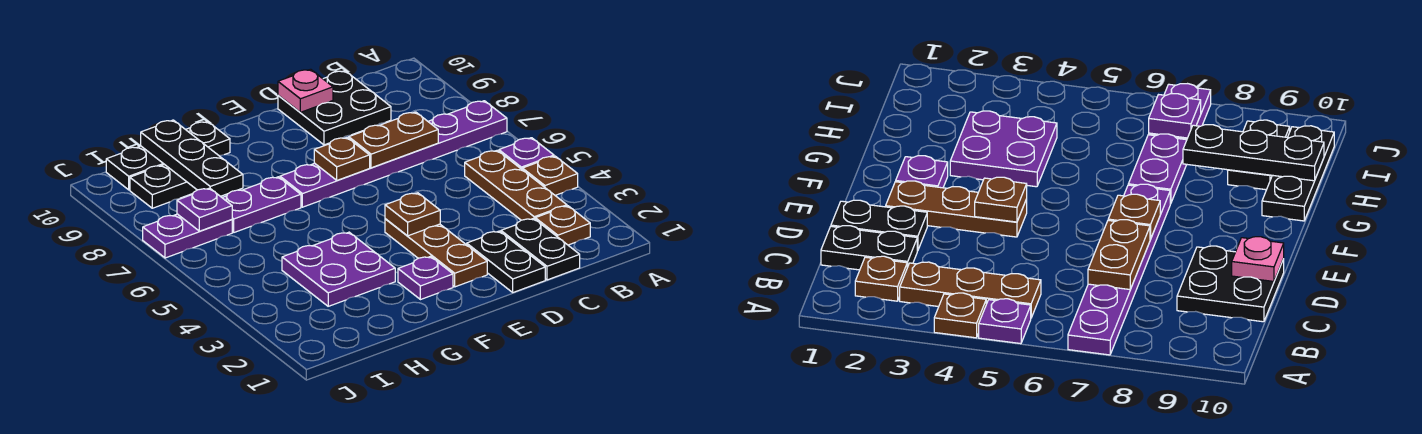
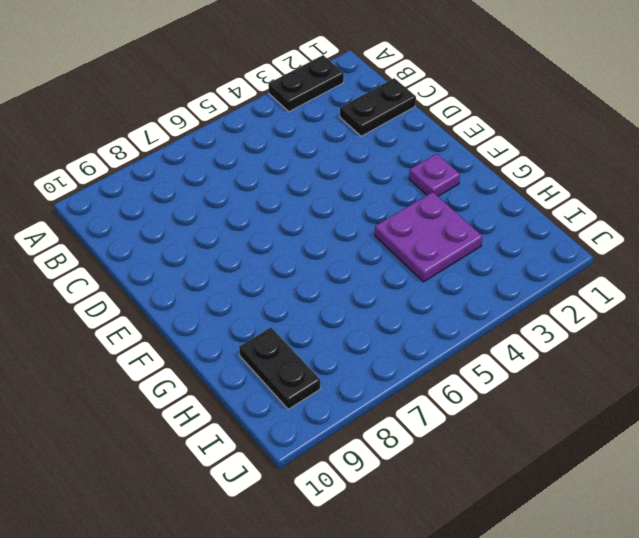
black 1x2 plate [268,55,344,112] -> black 1x2 plate moved to [467,231,545,292]
none -> brown 1x1 plate [522,156,578,195]
none -> purple 1x1 plate [499,138,554,169]
none -> purple 1x6 plate [280,101,507,207]

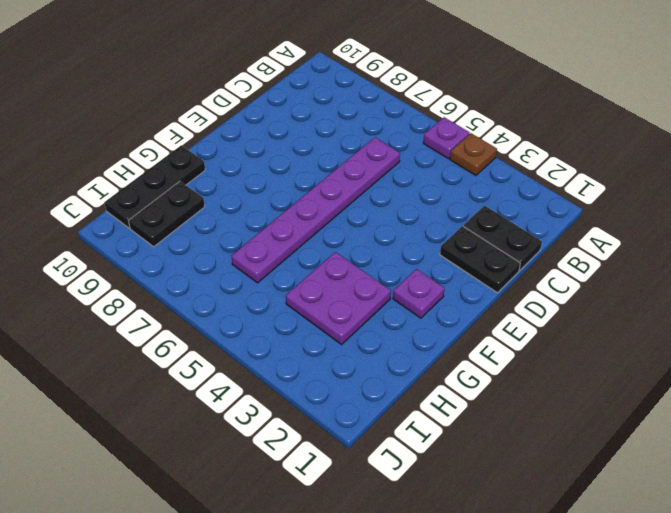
purple 1x6 plate [231,137,400,283] -> purple 1x6 plate moved to [280,101,507,207]
none -> brown 1x1 plate [535,206,590,245]
none -> brown 1x3 plate [465,150,567,220]
none -> black 2x2 plate [278,71,391,145]

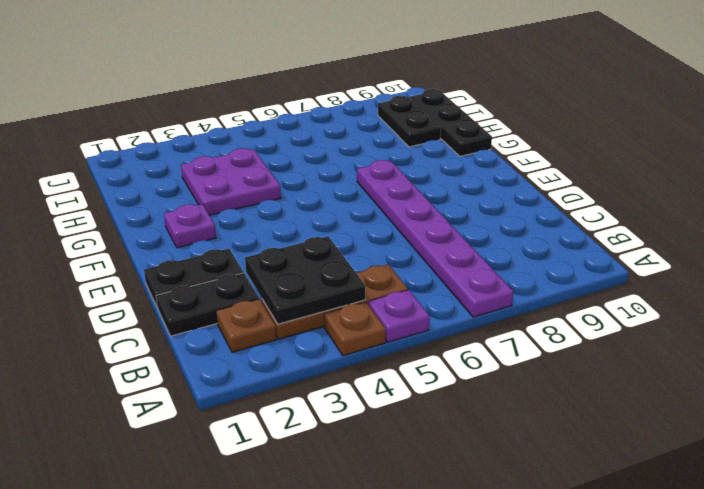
black 2x2 plate [245,236,365,324] -> black 2x2 plate moved to [278,71,391,145]
none -> brown 1x3 plate [385,219,487,287]
none -> purple 1x2 plate [222,177,301,232]
none -> purple 1x2 plate [143,214,232,258]

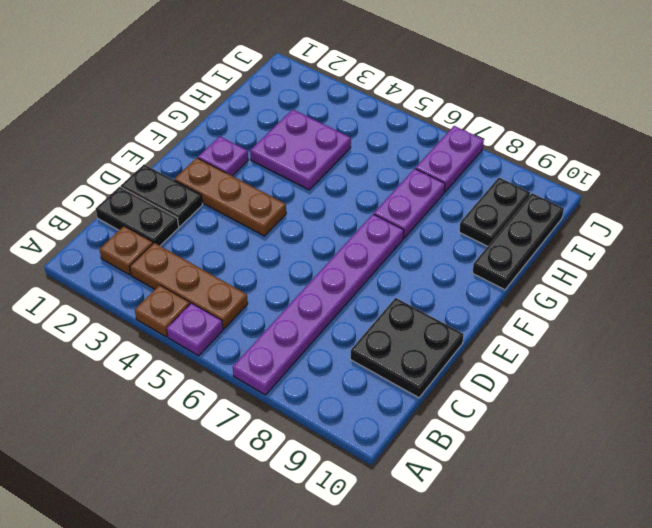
none -> brown 1x2 plate [349,112,438,168]
none -> pink 1x1 plate [278,69,333,112]
none -> brown 1x1 plate [385,193,440,236]

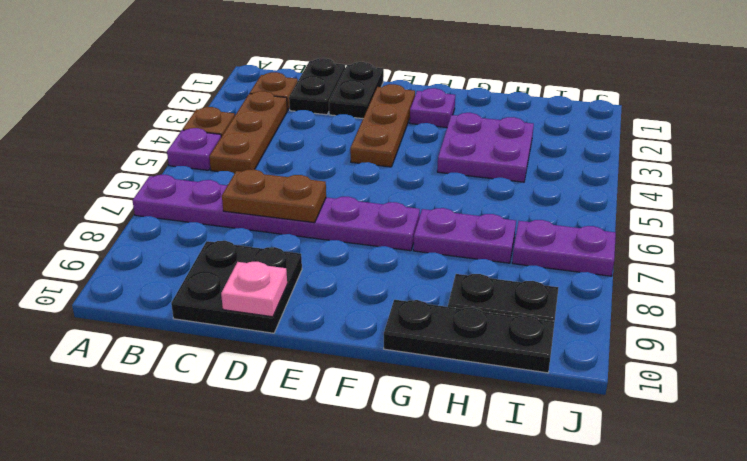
none -> brown 1x1 plate [385,193,440,236]
none -> brown 1x1 plate [314,138,370,180]
none -> black 1x3 plate [141,120,243,196]

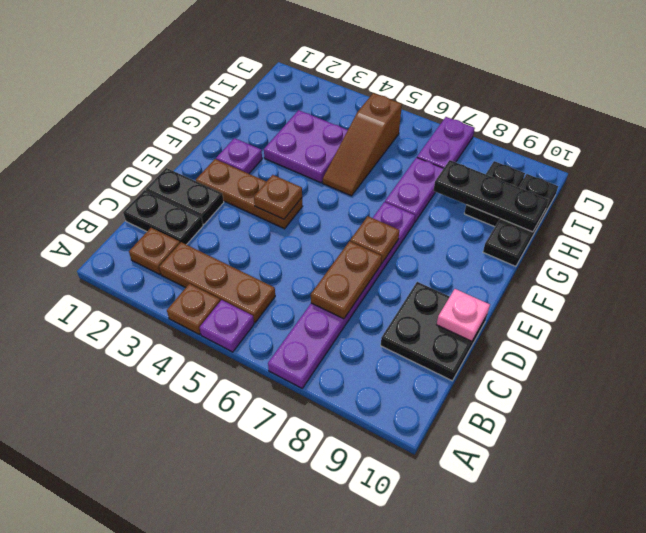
brown 1x3 slope [323,93,402,196] -> none
none -> purple 1x1 plate [177,188,232,231]

